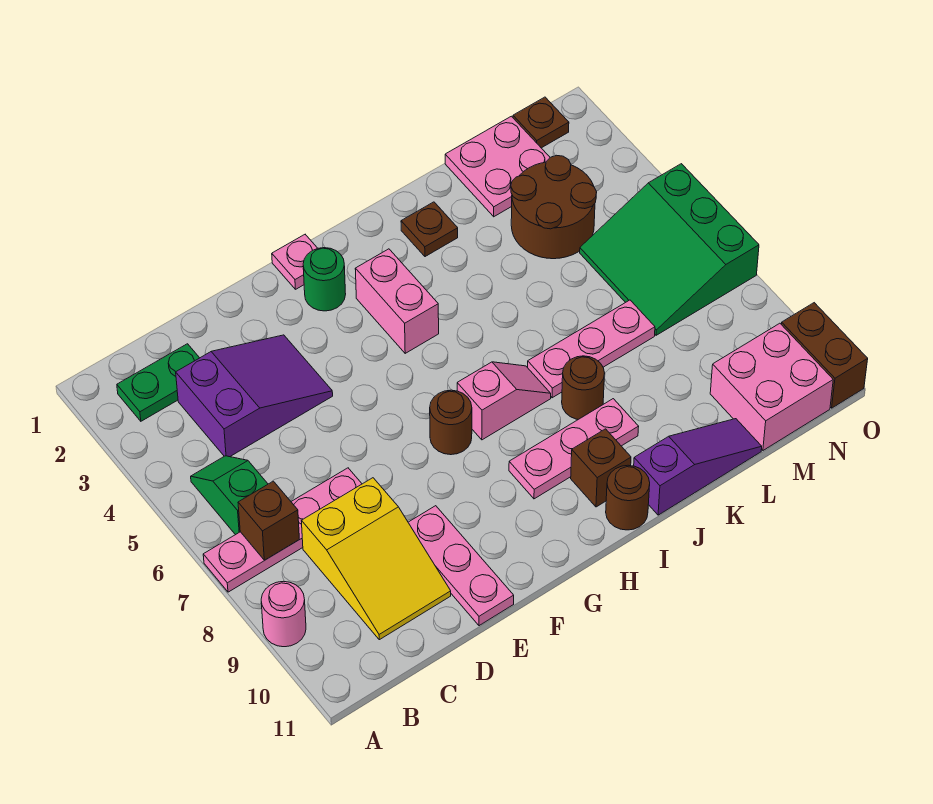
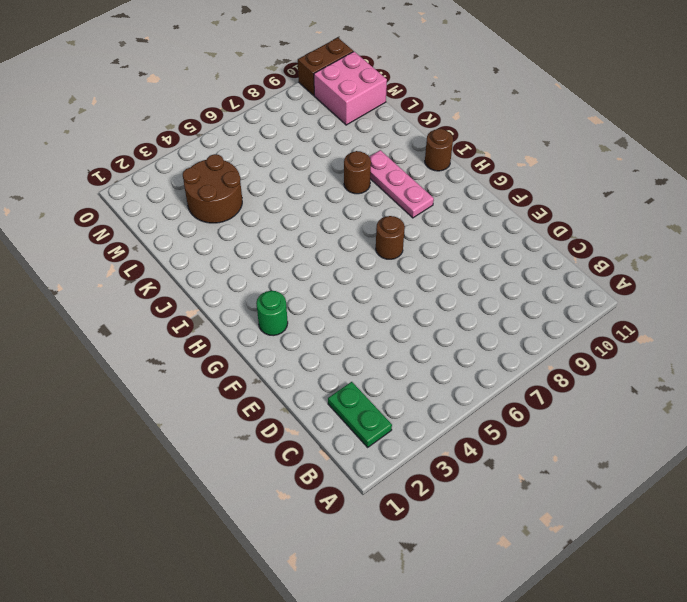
none -> pink 1x4 plate [203,468,362,592]
none -> pink 1x1 round brick [261,581,306,647]
none -> green 1x2 slope [191,456,268,535]

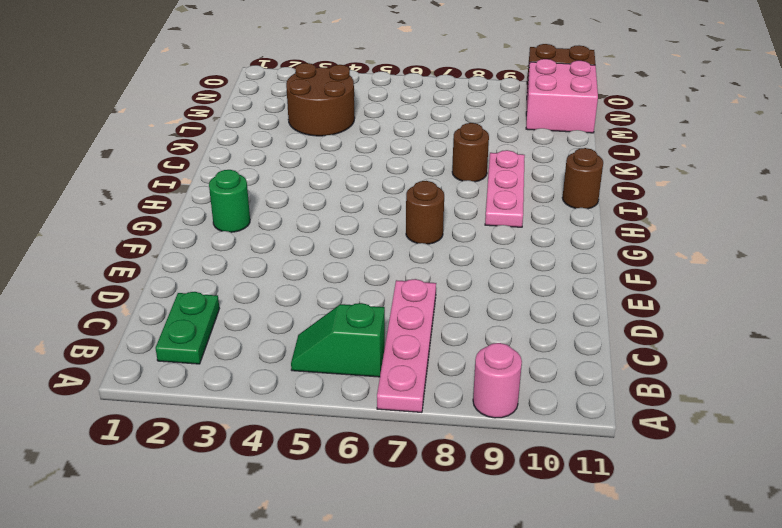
none -> purple 2x3 slope [176,335,333,457]
none -> yellow 2x3 slope [302,478,451,640]
none -> pink 1x3 plate [408,506,514,626]

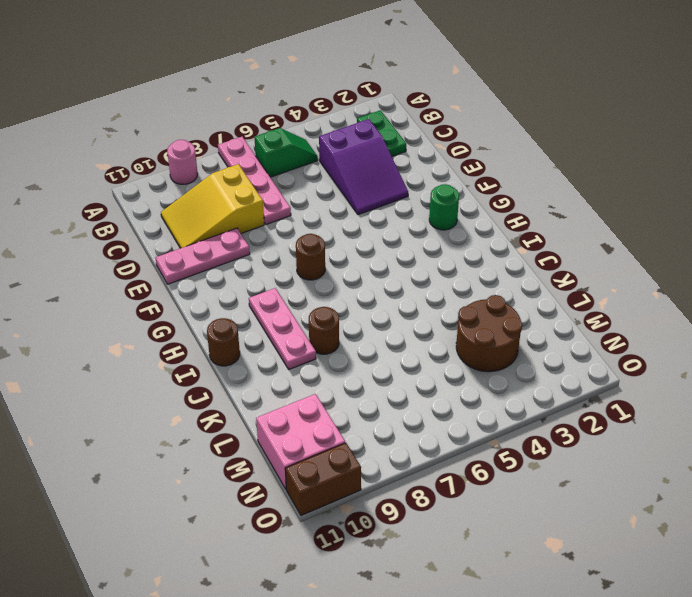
none -> pink 1x1 plate [272,234,318,289]
none -> pink 1x2 brick [355,249,439,353]
none -> pink 1x2 slope [457,362,551,440]

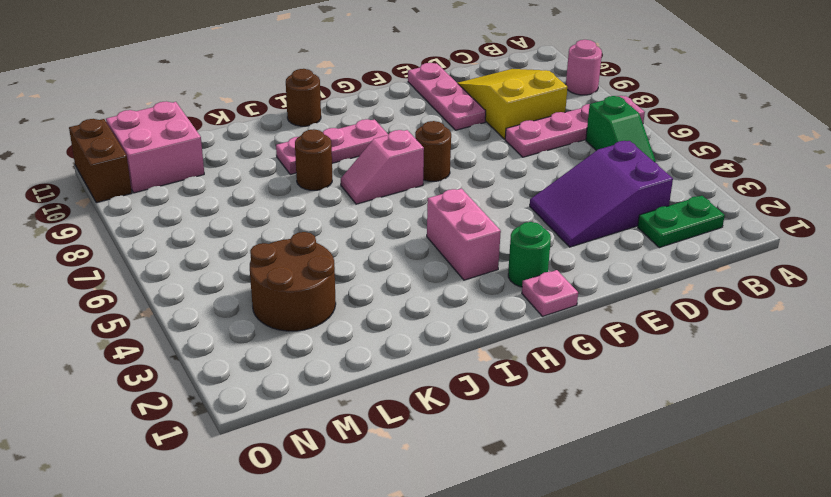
none -> brown 1x1 brick [571,429,631,507]
none -> brown 1x1 plate [401,202,458,257]
none -> pink 1x3 plate [528,300,655,398]

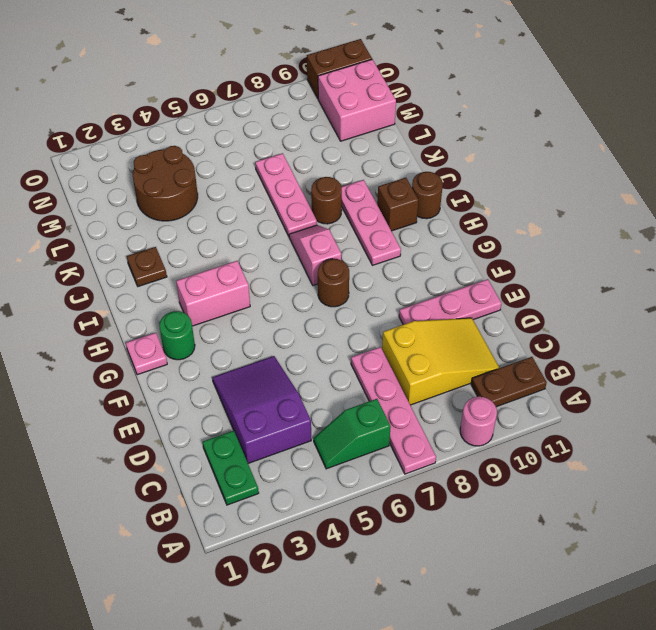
brown 1x2 plate [471,357,547,407] -> none
none -> purple 1x3 slope [634,419,762,515]
none -> pink 2x2 plate [445,116,550,217]
none -> green 3x3 slope [580,164,759,335]

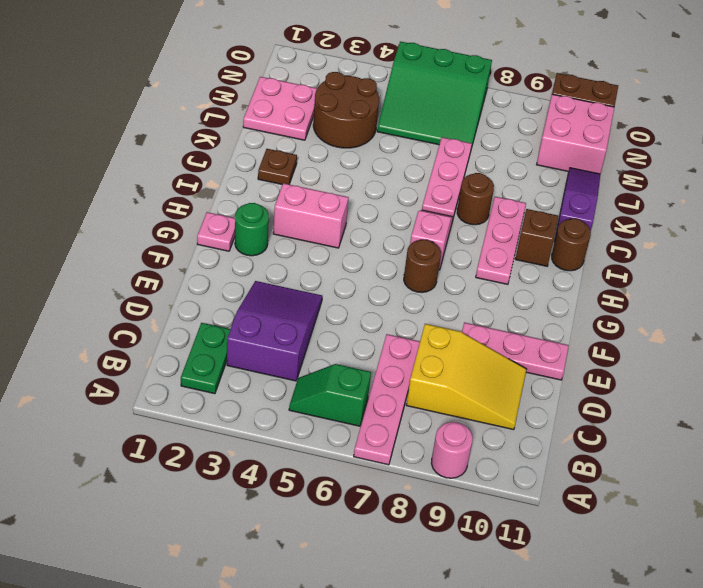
none -> brown 1x1 plate [513,97,569,148]
none -> brown 1x1 brick [238,481,299,560]

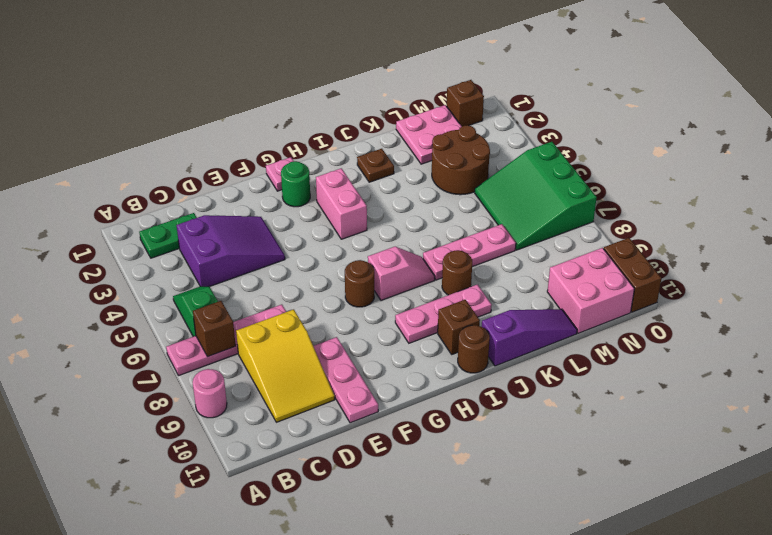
brown 1x1 brick [447,80,484,126] -> brown 1x1 plate [513,97,569,148]

